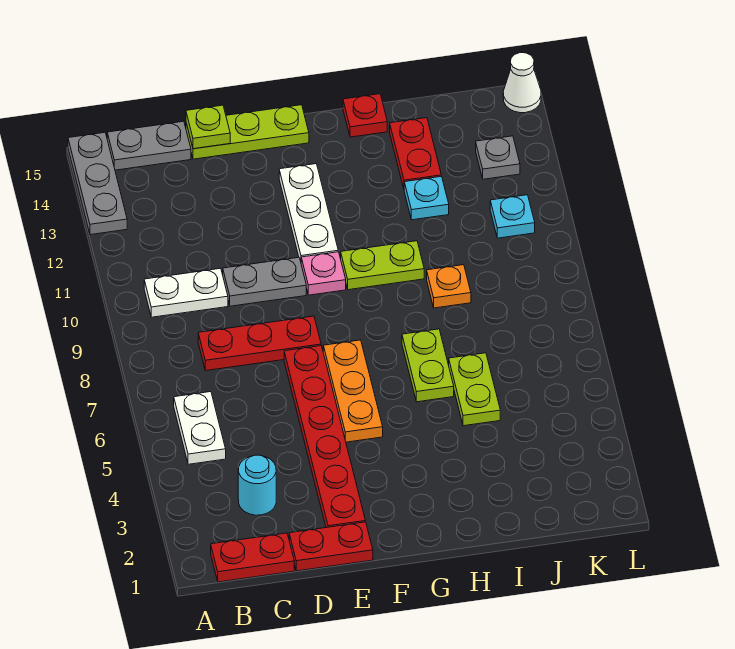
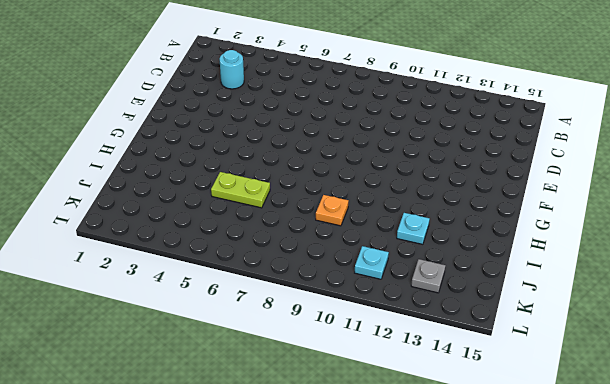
none -> grey 1x3 plate [68,132,127,235]
none -> red 1x2 plate [211,533,294,582]
none -> white 1x2 plate [174,392,226,464]

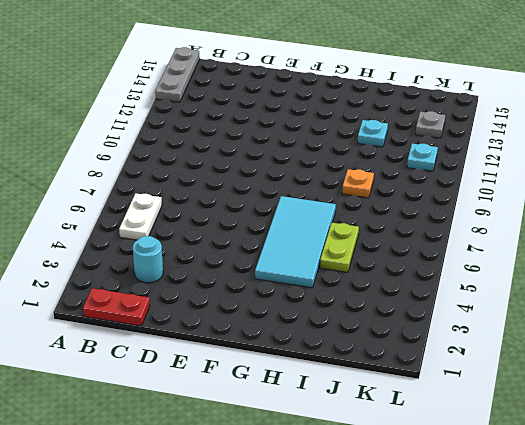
cyan 2x4 tile [255,196,336,288] -> lime 1x2 plate [402,329,454,402]
none -> white 1x2 plate [144,268,228,317]
none -> grey 1x2 plate [107,121,191,170]
none -> red 1x3 plate [198,316,321,371]

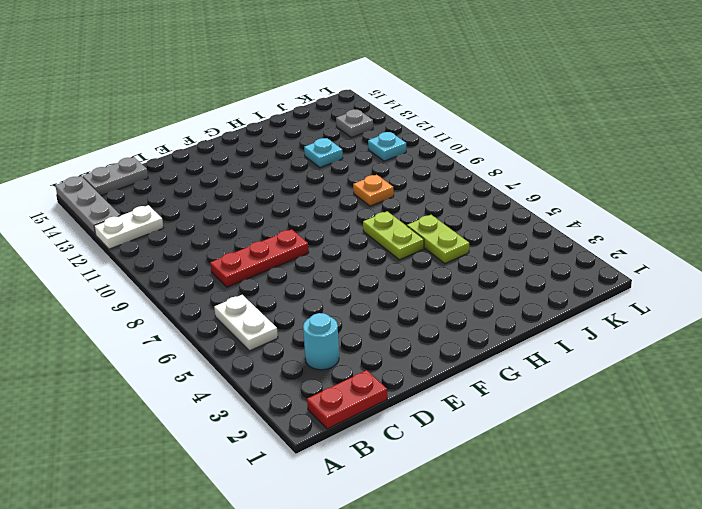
white 1x2 plate [94,205,163,249] -> white 1x2 plate moved to [144,268,228,317]
none -> red 1x2 plate [289,522,373,571]
none -> grey 1x2 plate [223,257,306,306]
none -> lime 1x3 plate [186,105,309,159]

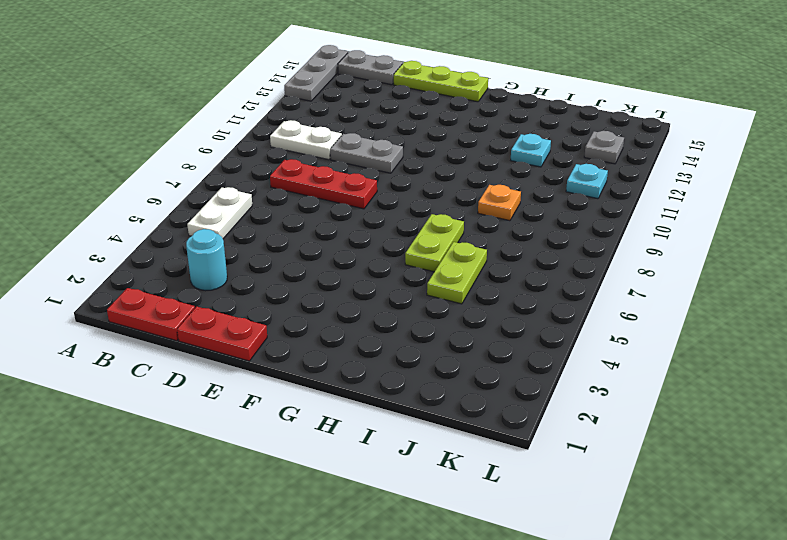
none -> red 1x6 plate [284,346,365,528]
none -> orange 1x3 plate [323,340,383,442]
none -> pink 1x1 plate [301,252,346,295]

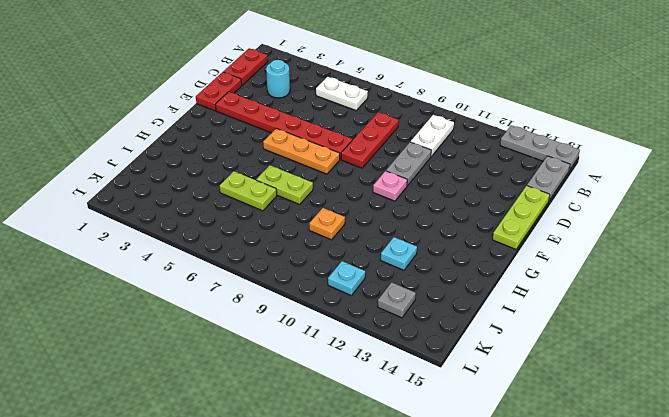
none -> white 1x3 plate [279,164,338,261]
none -> lime 1x2 plate [341,241,424,290]
none -> red 1x1 plate [343,94,387,137]

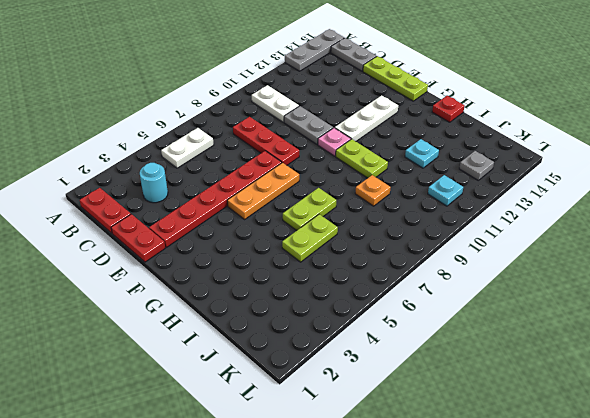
none -> red 1x2 plate [390,118,441,188]
none -> white 1x1 cone [503,53,541,113]
none -> lime 1x1 plate [186,105,230,149]

